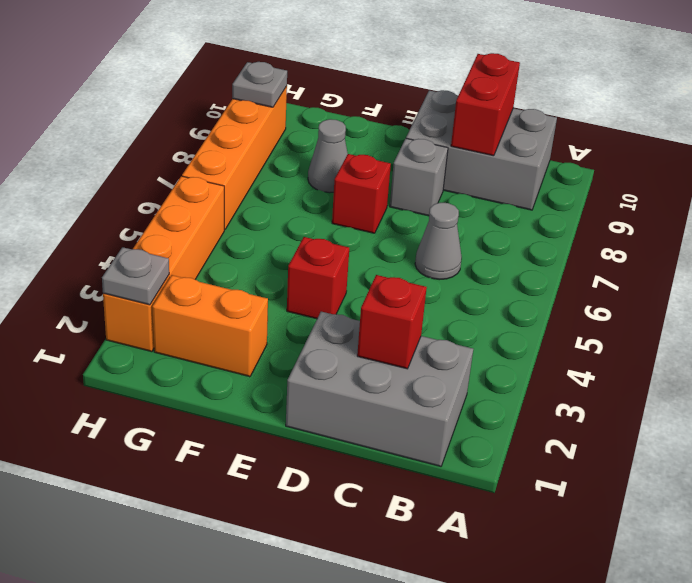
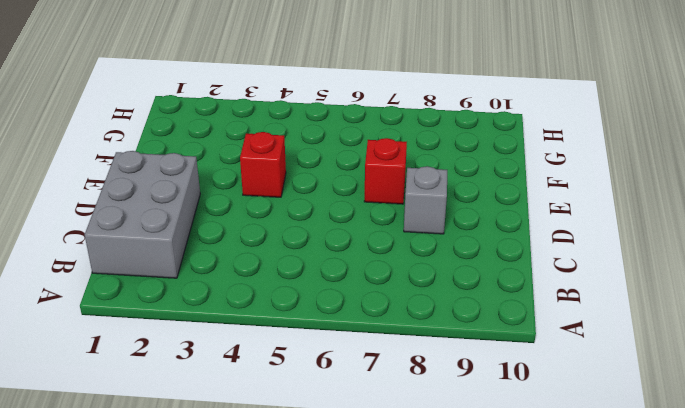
none -> grey 2x3 brick [406,90,557,210]
none -> grey 1x1 cone [415,203,462,280]
none -> orange 1x2 brick [152,275,268,377]

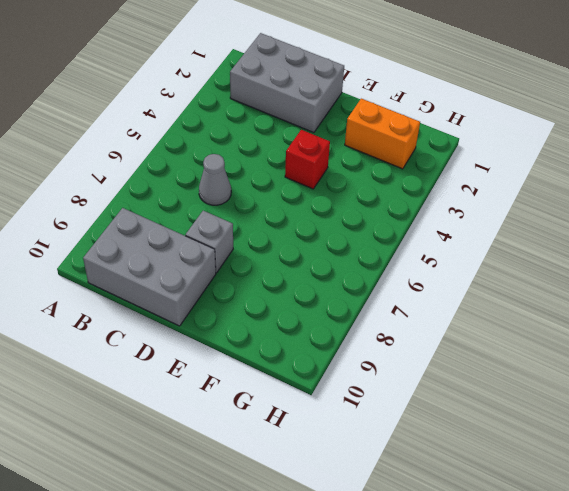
none -> red 1x1 brick [332,154,391,233]
none -> grey 1x1 cone [308,119,348,193]
none -> orange 1x4 brick [103,176,224,352]

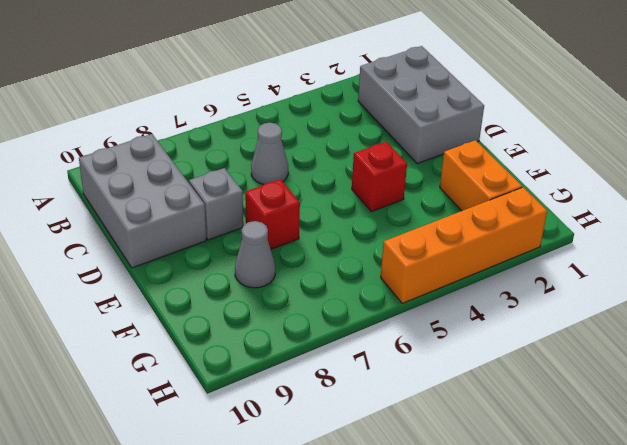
none -> orange 1x4 brick [182,86,287,230]
none -> red 1x1 brick [357,275,427,369]
none -> red 1x2 brick [451,53,520,156]

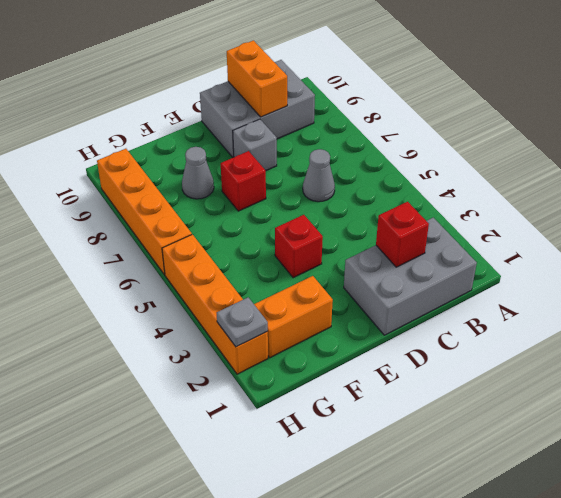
orange 1x2 brick [227,40,287,117] -> red 1x2 brick [451,53,520,156]
none -> grey 1x1 plate [232,62,287,107]

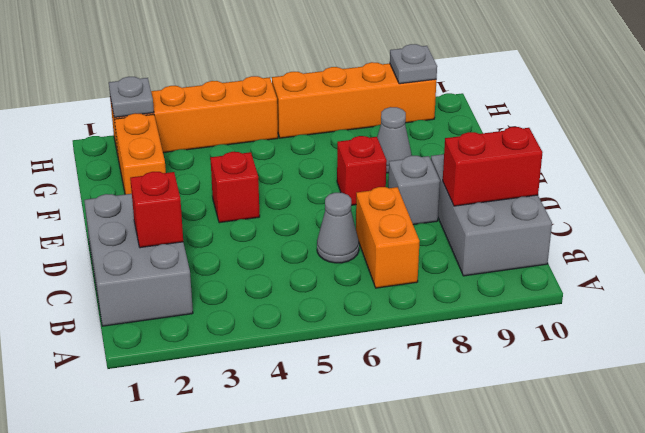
orange 1x2 brick [356,187,420,288] -> none

